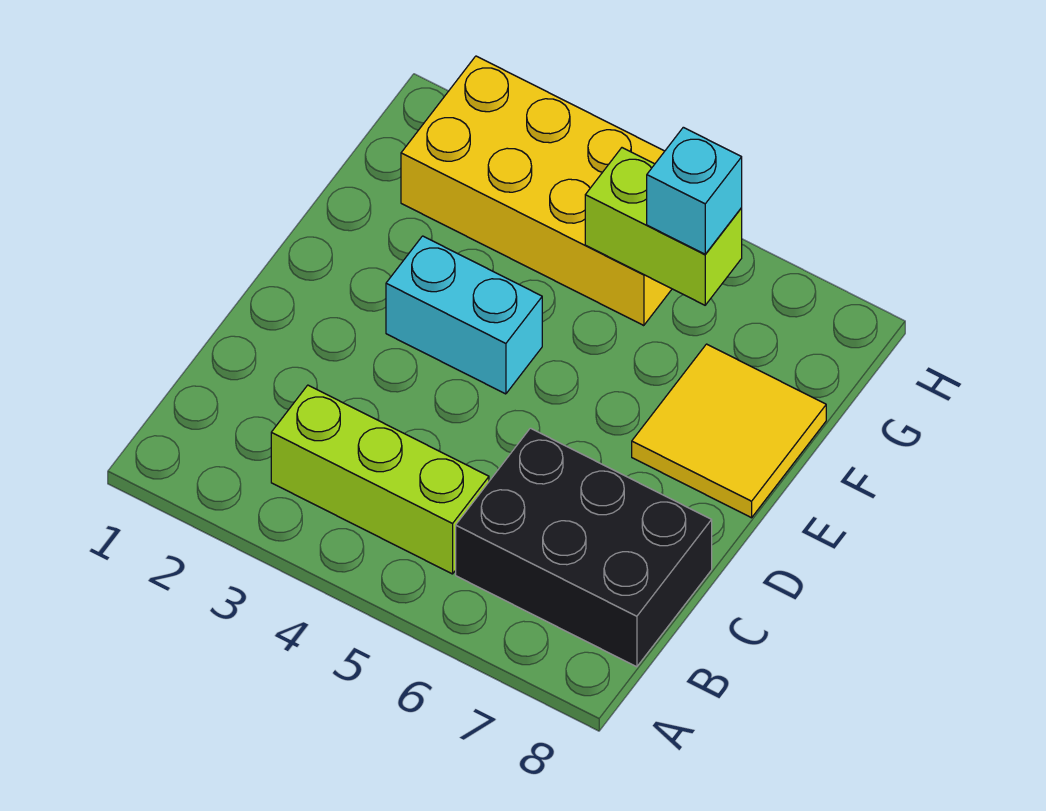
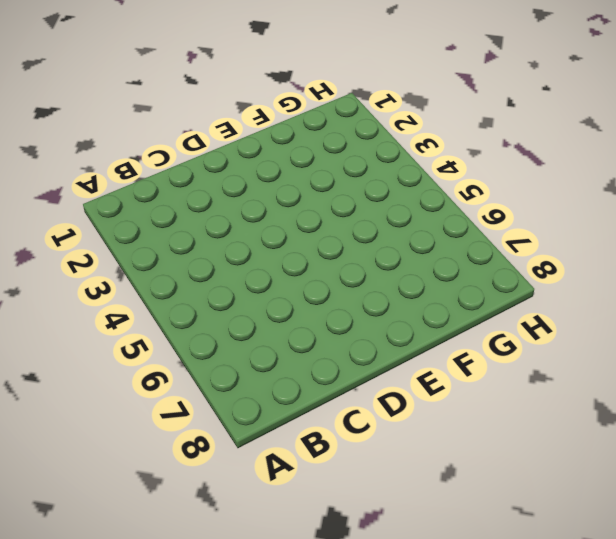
none -> lime 1x3 brick [271,385,489,574]
none -> black 2x3 brick [456,428,712,667]

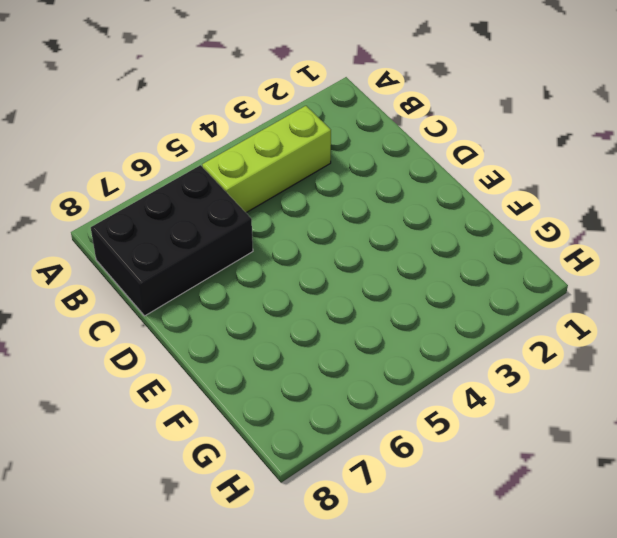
none -> cyan 1x2 brick [386,236,542,394]
none -> yellow 2x2 tile [632,344,826,518]

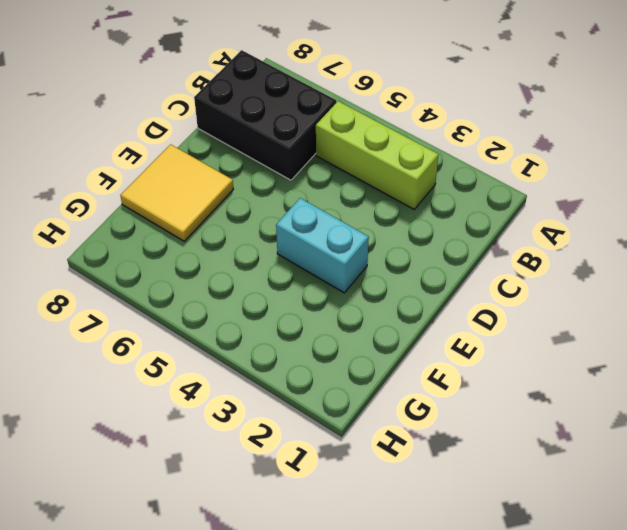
none -> yellow 2x4 brick [401,56,672,326]
none -> lime 1x2 brick [585,148,742,305]

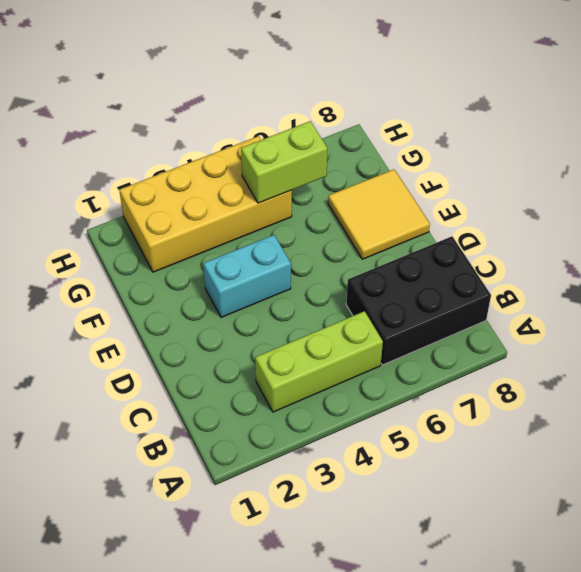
none -> cyan 1x1 brick [647,127,742,254]

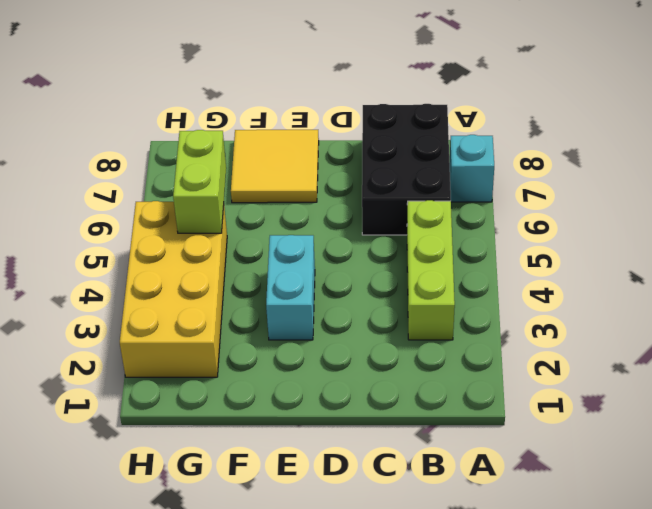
cyan 1x1 brick [450,135,494,202] -> cyan 1x1 brick moved to [647,127,742,254]

